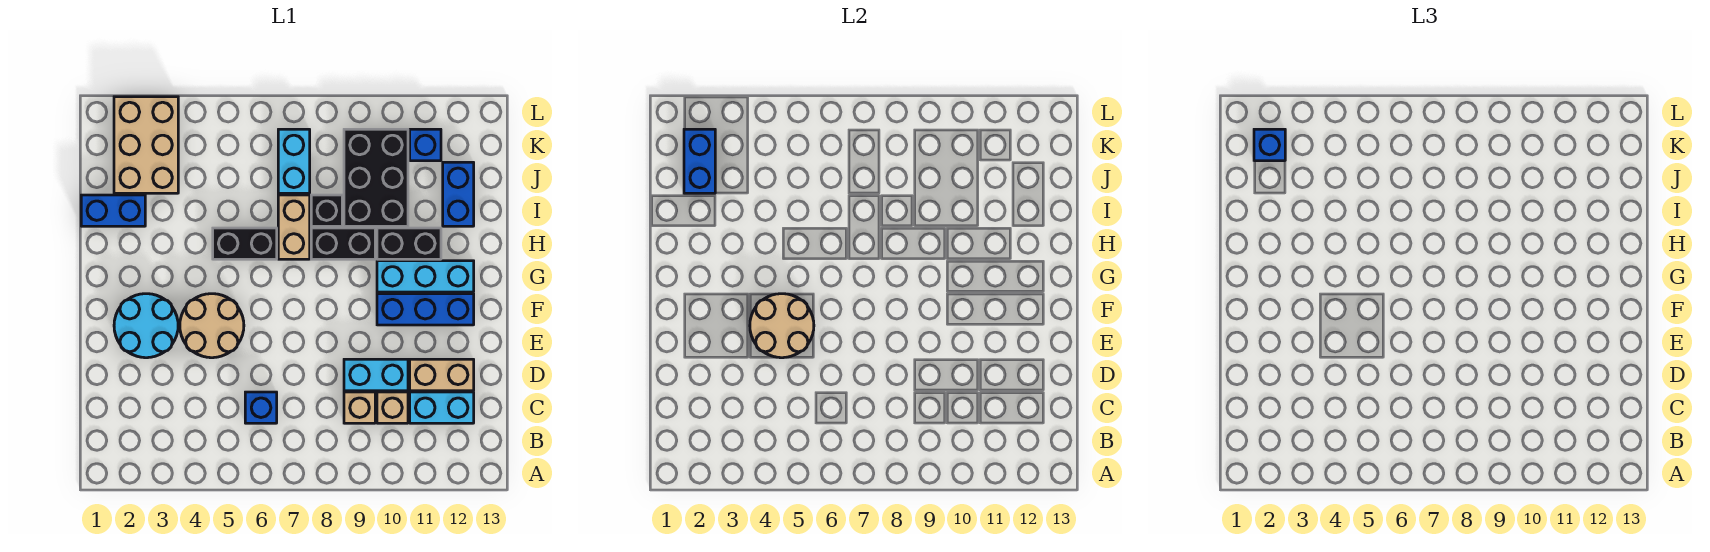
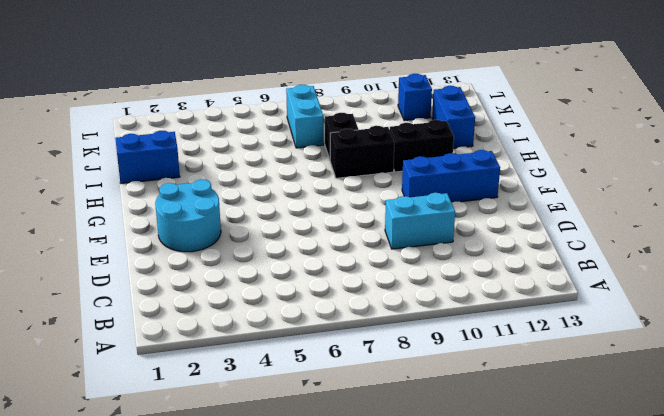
none -> blue 1x1 brick [245,392,277,423]
none -> tan 1x1 brick [344,392,375,423]
none -> tan 1x1 brick [377,392,408,423]

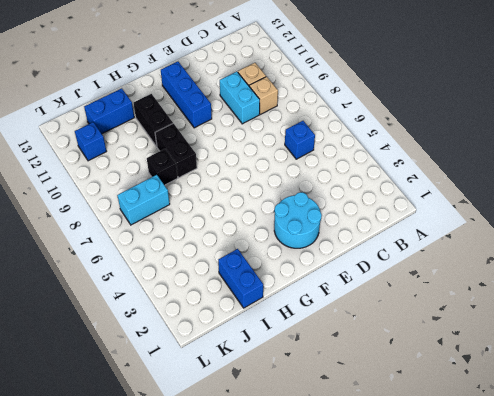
none -> cyan 1x2 brick [410,392,474,423]
none -> tan 1x2 brick [410,359,474,391]
none -> tan 2x2 round brick [180,294,244,358]

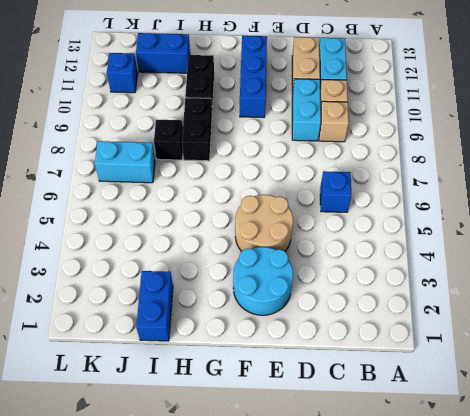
none -> cyan 1x3 brick [377,261,474,292]
none -> black 1x2 brick [213,228,277,259]
none -> tan 1x2 brick [278,195,310,259]

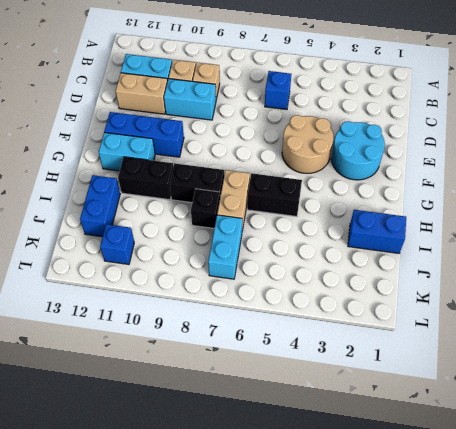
cyan 1x2 brick [99,132,155,171] -> cyan 1x3 brick [377,261,474,292]
none -> black 2x3 brick [344,129,408,226]
none -> tan 2x3 brick [114,97,178,193]
none -> tan 2x2 round brick [750,294,814,358]

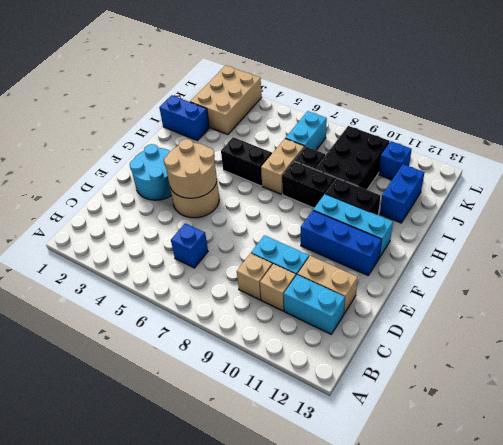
none -> blue 1x2 brick [684,129,715,193]
none -> blue 1x1 brick [1254,129,1285,161]

